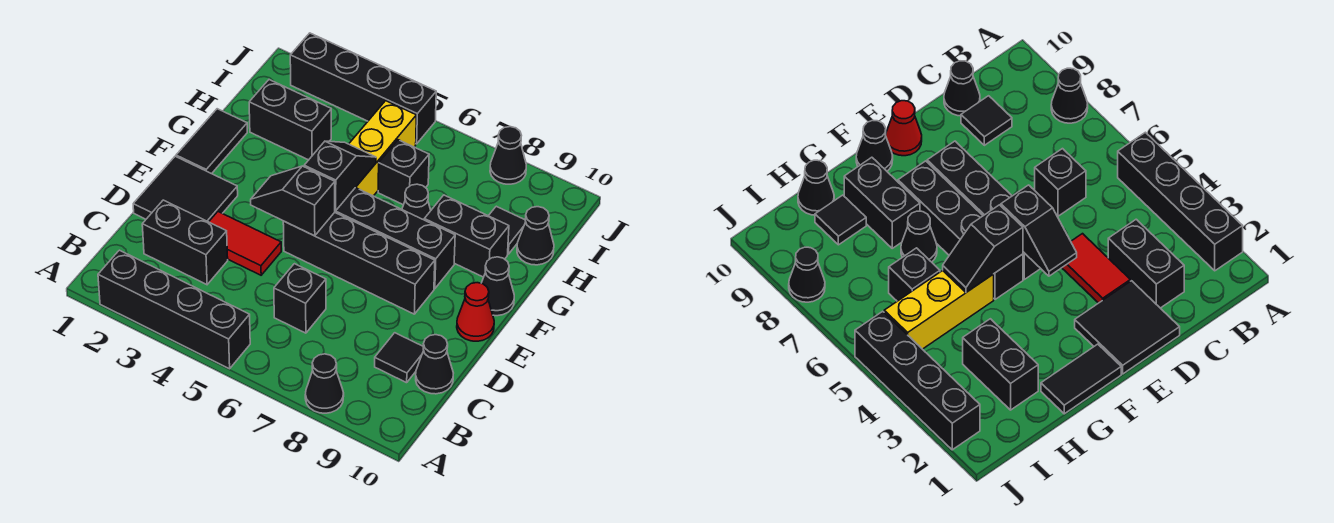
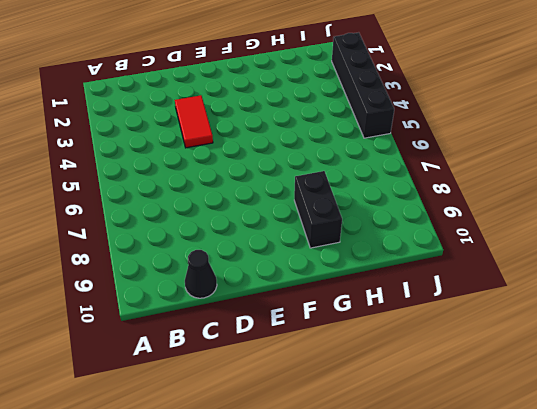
none -> black 1x4 brick [98,250,250,369]
none -> black 1x1 cone [305,354,344,413]
none -> black 1x2 brick [142,200,228,285]

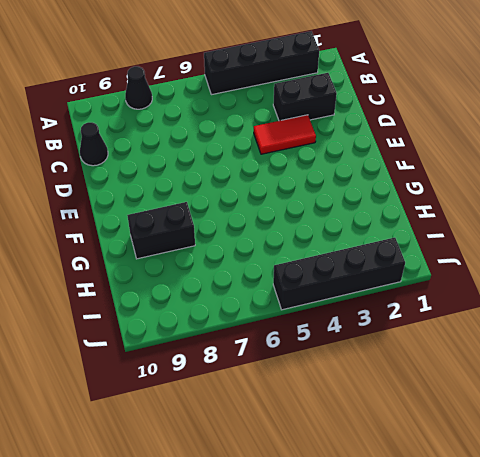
none -> black 1x1 brick [274,264,326,333]
none -> black 1x1 tile [375,333,424,383]
none -> black 2x2 tile [133,156,238,222]

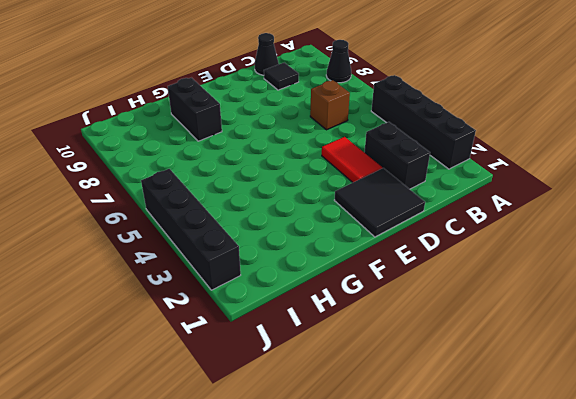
brown 1x1 brick [310,80,350,130] -> black 1x1 brick [274,264,326,333]
none -> black 1x4 brick [283,212,435,314]
none -> red 1x1 cone [457,283,494,341]
none -> black 1x2 tile [176,109,247,174]

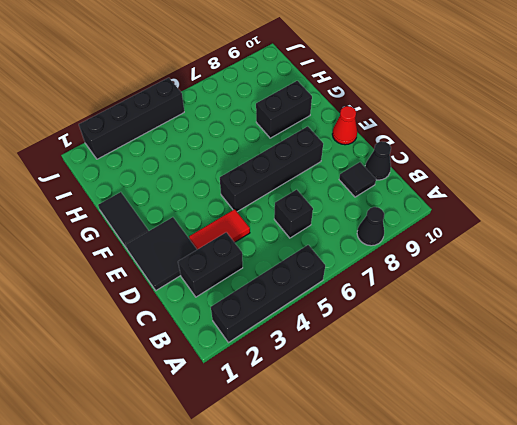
none -> black 1x4 brick [335,188,455,289]
none -> black 1x1 cone [481,257,514,316]
none -> yellow 1x3 brick [349,101,416,196]

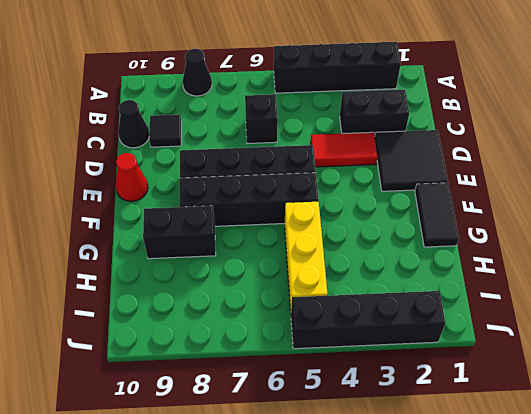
none -> black 1x1 cone [481,257,514,316]
none -> black 1x1 cone [402,184,431,220]
none -> black 1x2 brick [249,80,331,160]

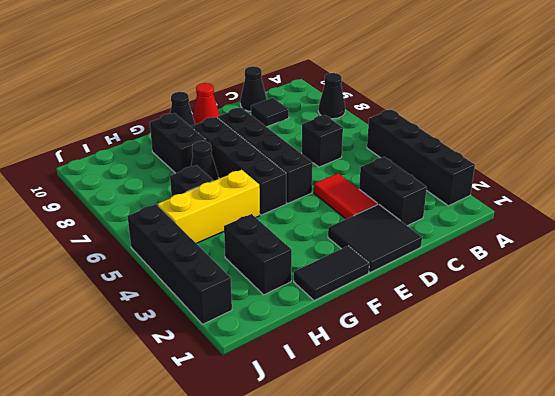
none -> black 1x1 tile [489,206,526,254]
none -> black 1x1 cone [517,207,554,265]
none -> black 1x1 cone [490,127,526,184]

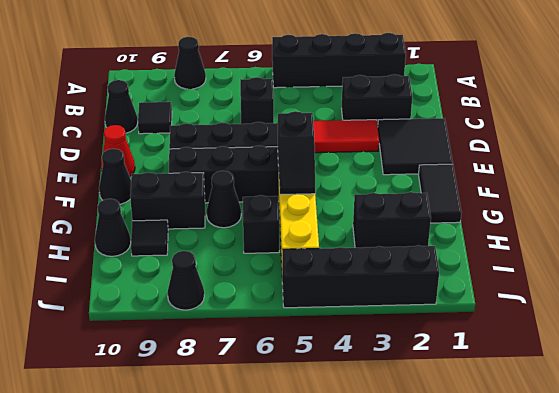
none -> black 1x2 slope [251,166,335,236]

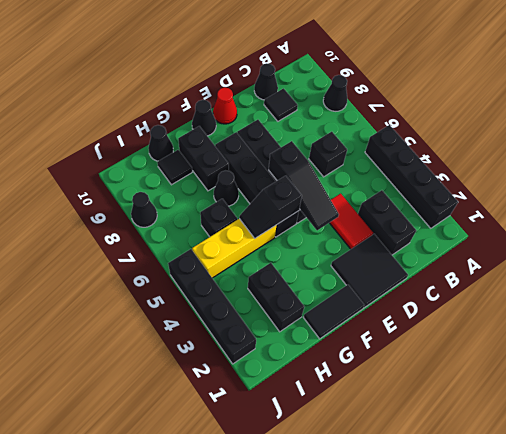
black 1x3 slope [269,141,339,230] -> black 1x2 slope [251,166,335,236]

